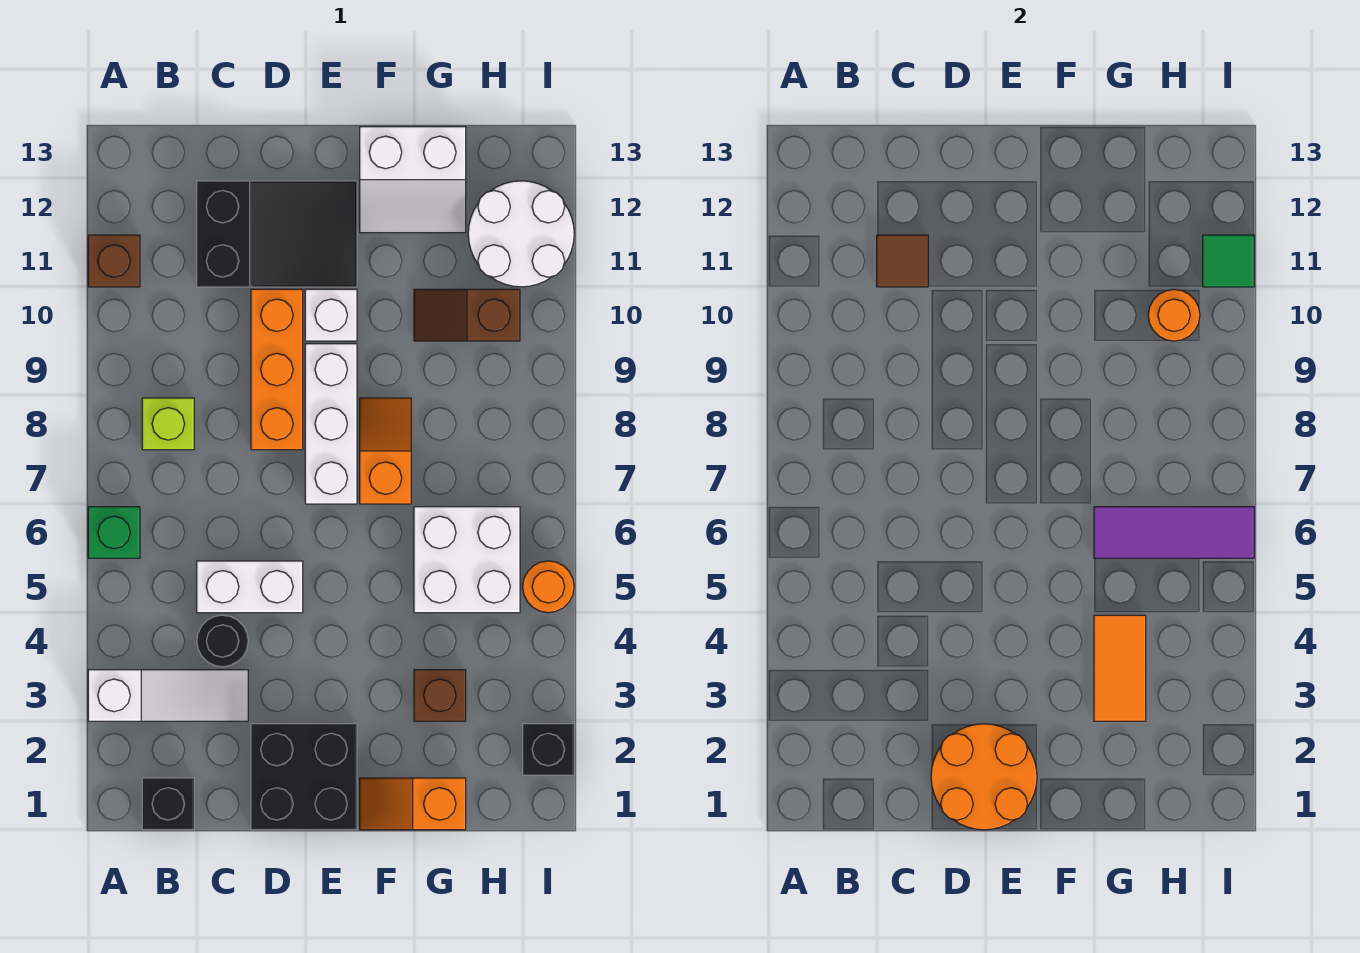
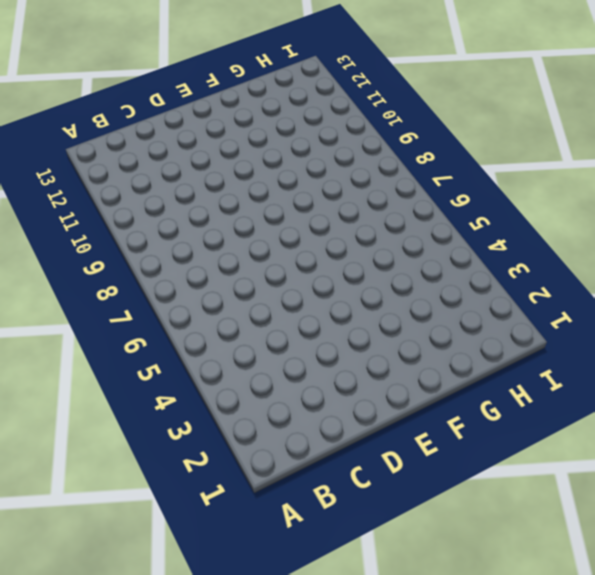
none -> white 1x3 slope [88,670,248,721]
none -> green 1x1 brick [88,507,140,558]
none -> brown 1x1 brick [88,235,140,287]

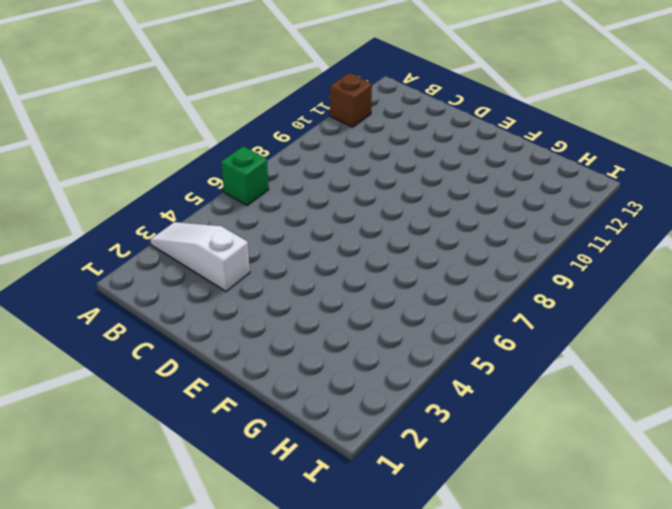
white 1x3 slope [150,222,250,291] -> white 1x3 slope turned to [88,670,248,721]
none -> black 1x1 brick [142,778,194,830]
none -> lime 1x1 brick [142,398,194,450]
none -> black 1x1 round brick [197,615,248,667]

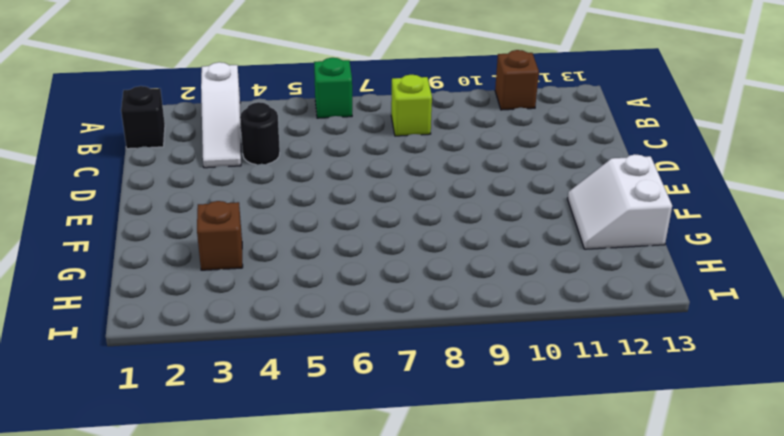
none -> white 1x2 brick [197,561,303,613]
none -> black 2x3 slope [197,181,357,287]
none -> black 2x2 brick [251,724,357,830]

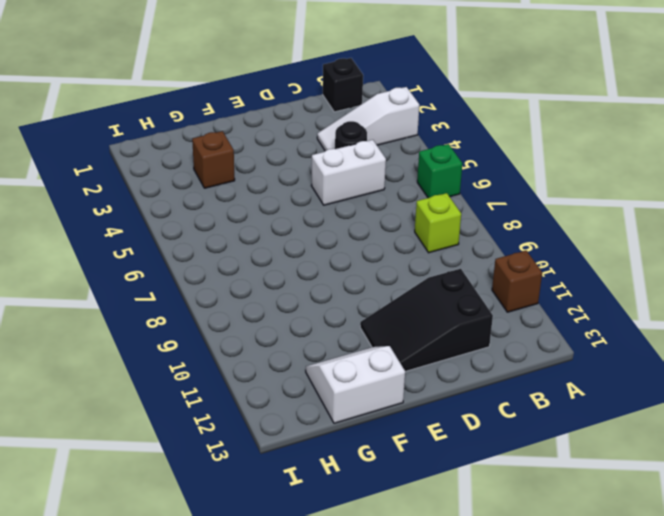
none -> black 2x2 brick [251,724,357,830]
none -> orange 1x3 brick [251,289,303,450]
none -> white 1x3 brick [305,344,357,504]

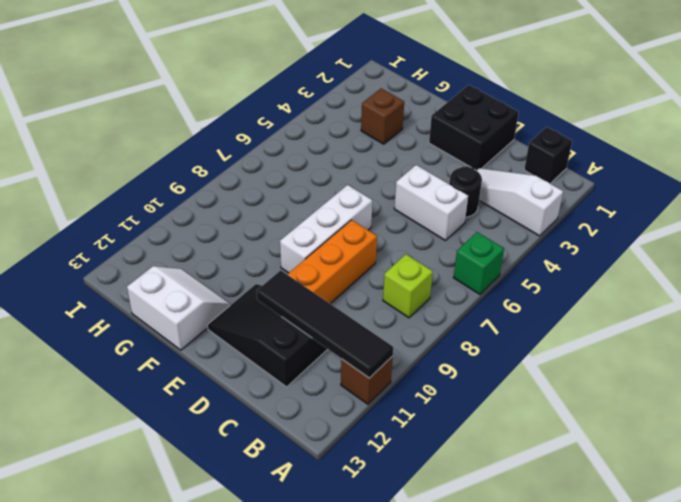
black 1x4 tile [257,270,393,378] -> brown 1x1 tile [877,235,928,287]
none -> white 1x1 brick [305,289,357,341]
none -> orange 1x2 slope [360,778,466,830]
none -> orange 1x2 slope [360,398,411,504]

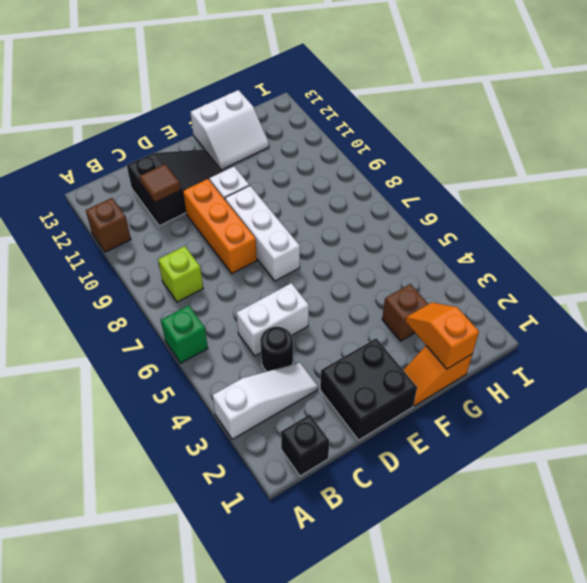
orange 1x2 slope [405,302,479,369] -> orange 1x2 slope moved to [360,398,411,504]
none -> white 2x2 brick [414,507,520,613]
none -> brown 1x2 slope [414,289,520,341]
none -> white 2x2 round brick [468,181,574,287]

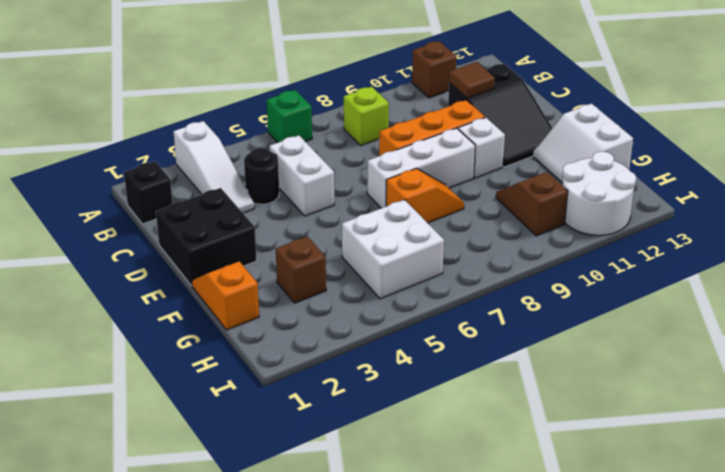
none -> black 1x1 brick [523,724,574,775]
none -> orange 1x1 round brick [523,561,574,613]
none -> orange 2x2 round brick [931,724,1037,830]

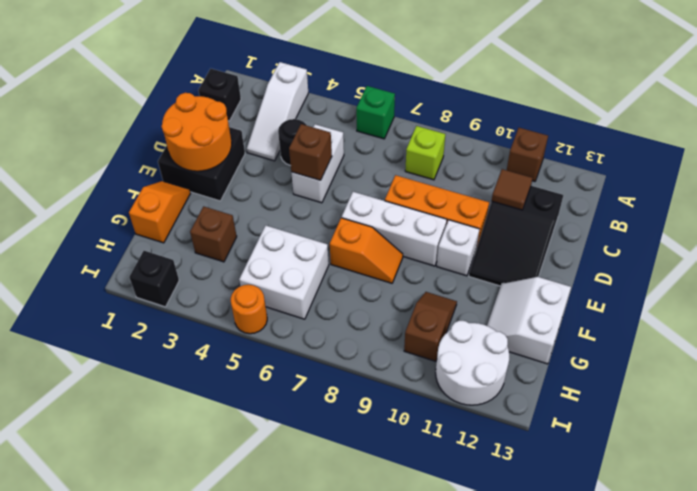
brown 1x1 brick [289,124,332,180] -> none
none -> orange 1x2 tile [1094,615,1146,721]
none -> purple 1x3 tile [1094,507,1254,558]
none -> orange 1x1 round brick [1148,290,1200,341]

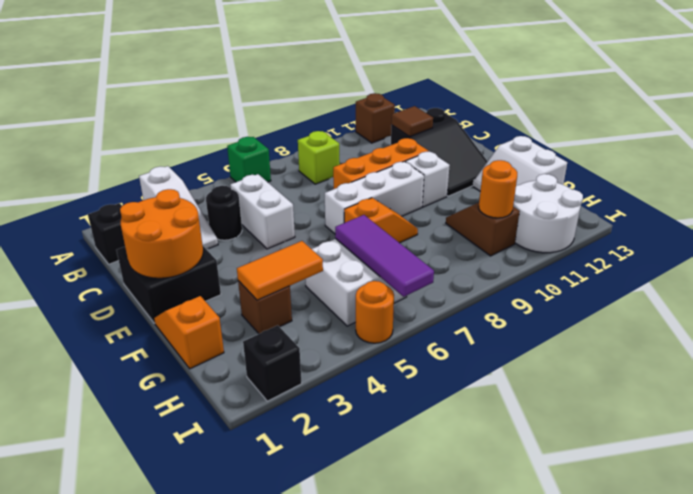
none -> green 1x1 tile [1203,235,1254,287]

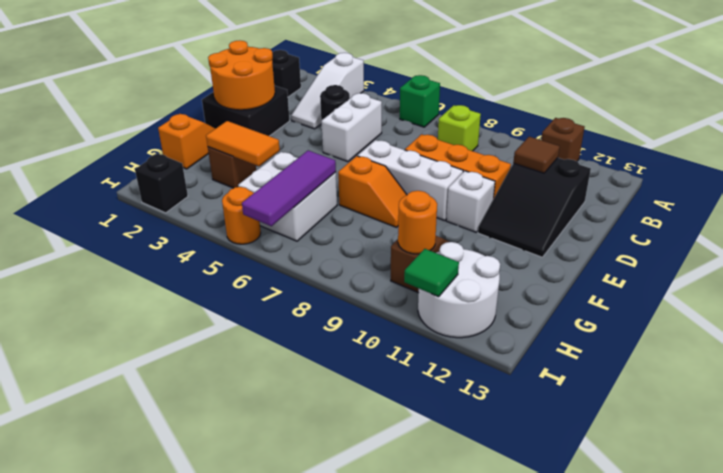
none -> white 2x2 slope [360,127,466,233]

